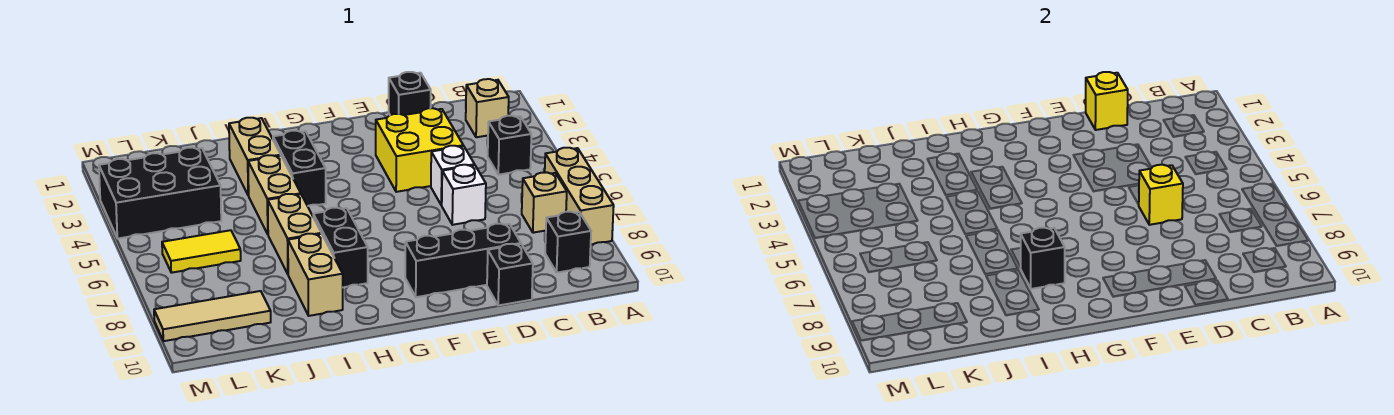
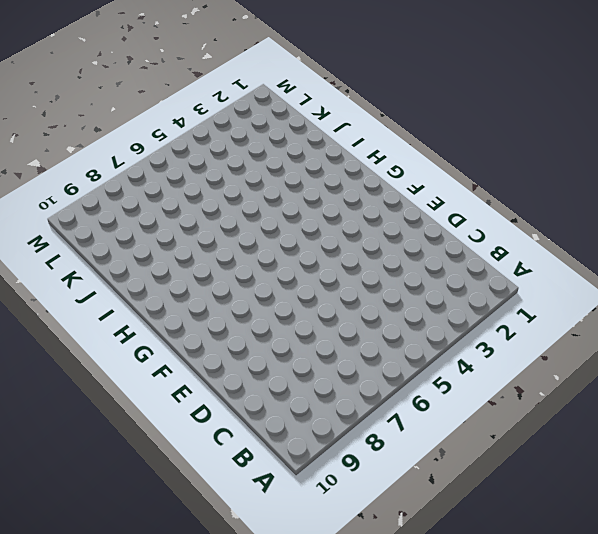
none -> tan 1x3 brick [545,148,614,245]
none -> tan 1x1 brick [466,79,509,137]
none -> black 1x1 brick [488,116,531,175]

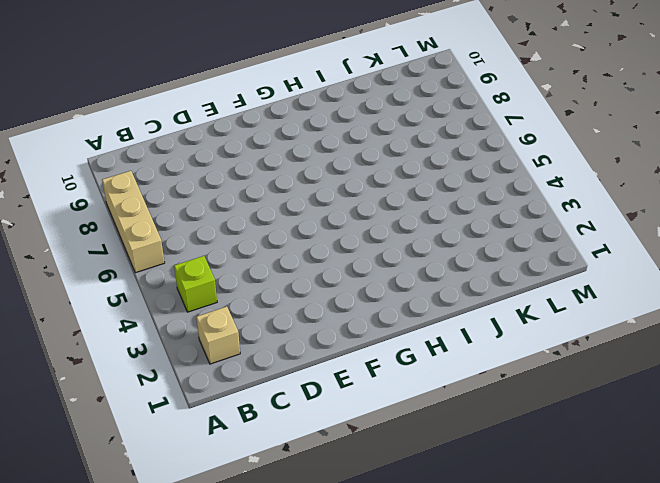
lime 1x1 brick [174,256,217,312] -> black 1x1 brick [488,116,531,175]
none -> tan 1x1 brick [522,172,567,233]
none -> black 1x1 brick [545,212,591,273]
none -> black 1x1 brick [389,72,431,115]

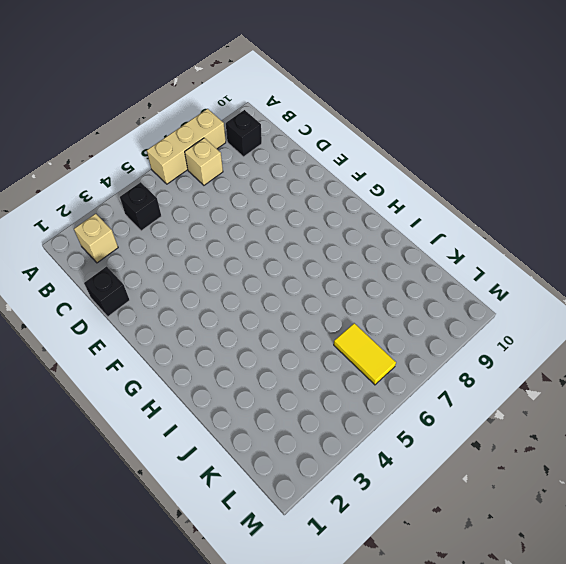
none -> yellow 2x2 brick [376,108,463,192]
none -> white 1x1 brick [431,146,475,205]
none -> white 1x1 brick [442,165,486,225]

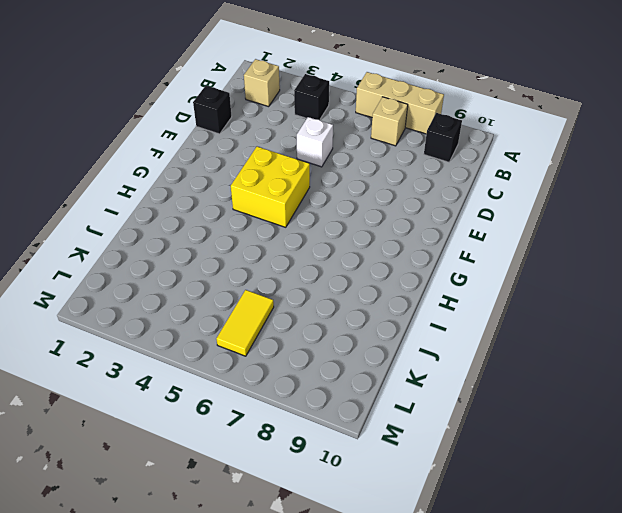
yellow 2x2 brick [231,147,310,227] -> yellow 2x2 brick moved to [376,108,463,192]
none -> white 1x1 brick [442,165,486,225]
none -> black 1x3 brick [405,224,521,297]
none -> black 1x1 brick [487,244,533,306]

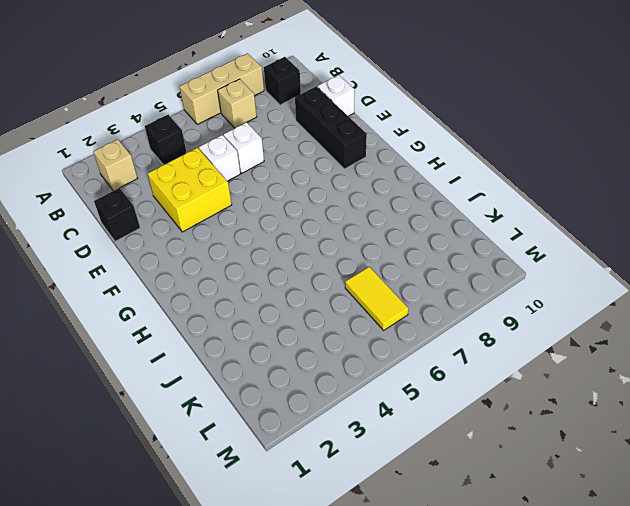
white 1x1 brick [318,75,355,116] -> black 1x1 brick [487,244,533,306]
none -> black 1x2 brick [273,131,326,206]
none -> black 1x2 brick [313,208,368,287]
none -> tan 1x2 brick [229,118,281,195]

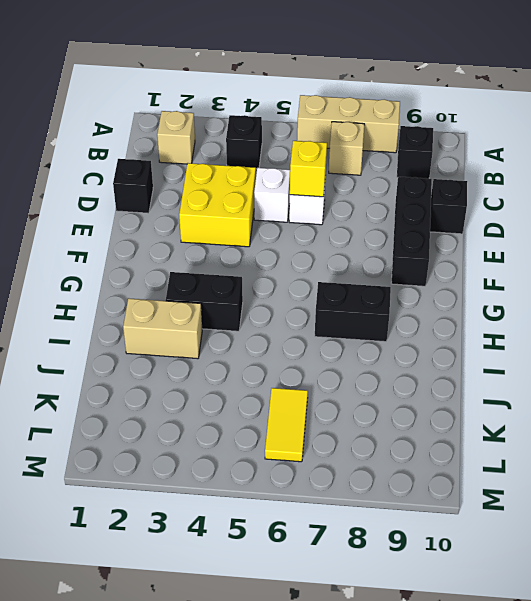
none -> tan 1x2 brick [248,155,301,234]
none -> tan 1x2 brick [268,194,321,274]
none -> tan 1x2 brick [288,234,343,316]

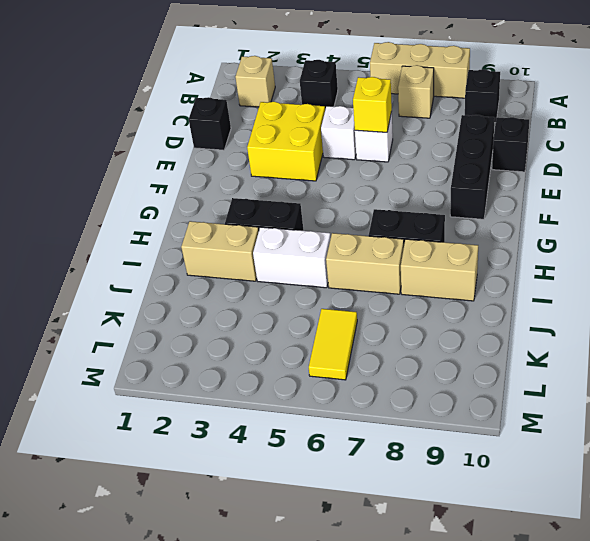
white 1x2 brick [253,227,331,288] -> tan 1x2 brick [248,155,301,234]
none -> black 2x3 brick [99,148,221,238]
none -> tan 1x3 tile [154,291,271,341]
none -> yellow 1x1 brick [1086,72,1128,130]

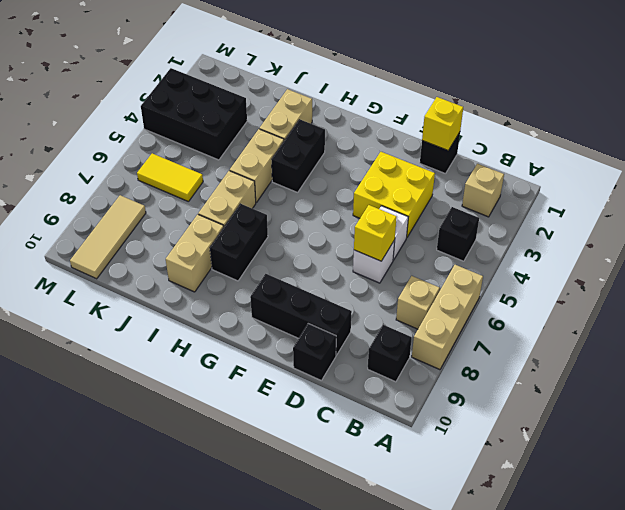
tan 1x3 tile [70,195,146,279] -> tan 1x3 tile turned to [154,291,271,341]
none -> black 1x1 brick [1020,228,1065,289]

